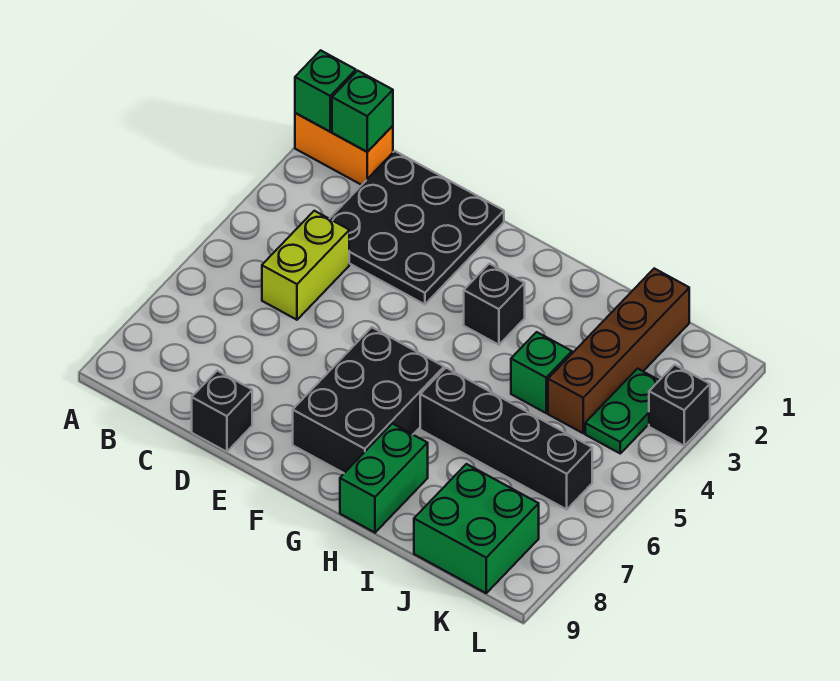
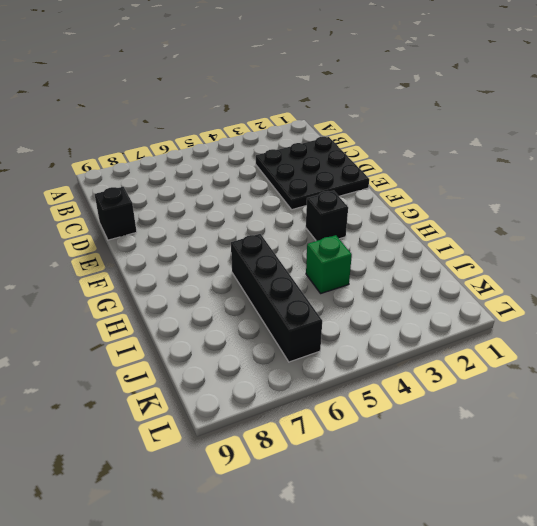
none -> orange 1x2 brick [295,113,393,185]
none -> lime 1x2 brick [262,211,349,320]
none -> black 2x3 brick [293,327,444,473]

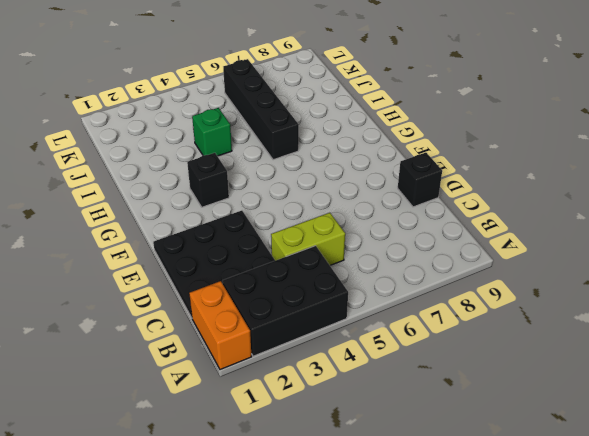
black 2x3 brick [222,246,348,356] -> black 2x3 brick moved to [293,327,444,473]
none -> green 1x2 brick [340,424,428,533]
none -> brown 1x4 brick [548,268,689,433]
none -> green 2x2 brick [414,464,539,593]

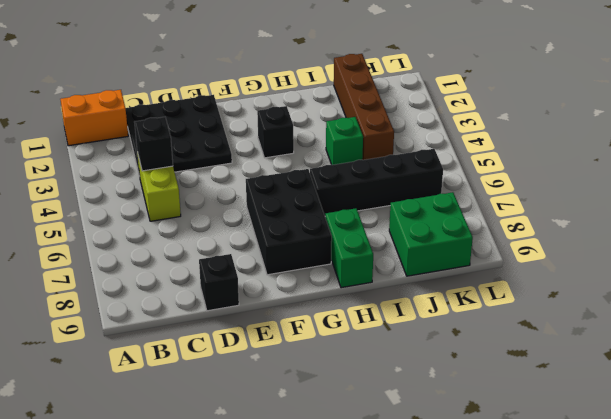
black 1x1 brick [135,117,173,171] -> black 1x1 brick moved to [649,365,710,446]
none -> green 1x2 plate [585,369,659,453]
none -> green 1x1 brick [295,50,356,132]
none -> green 1x1 brick [332,71,393,152]

